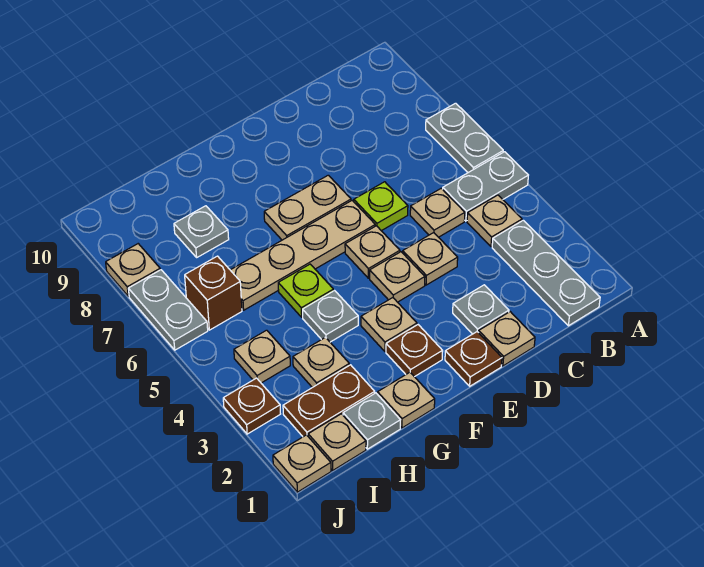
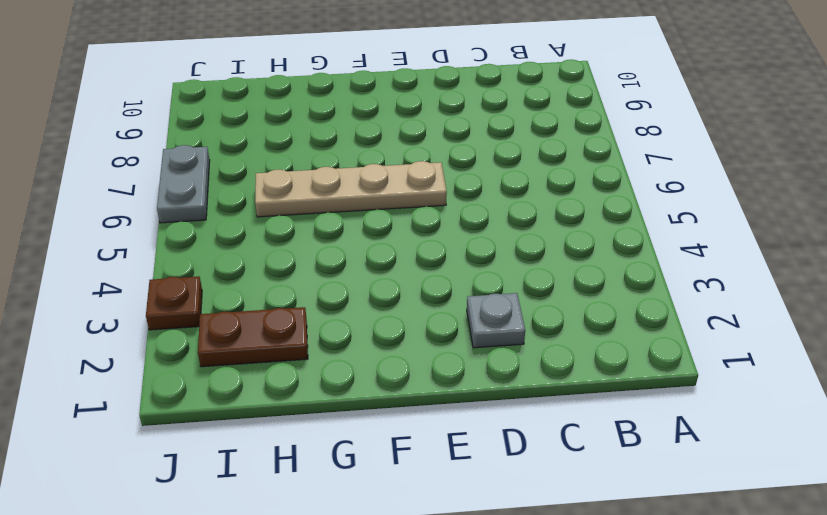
none -> grey 1x2 plate [443,152,528,221]
none -> grey 1x2 plate [426,103,503,173]
none -> grey 1x3 plate [492,220,600,326]
none -> tan 1x1 plate [467,195,522,247]

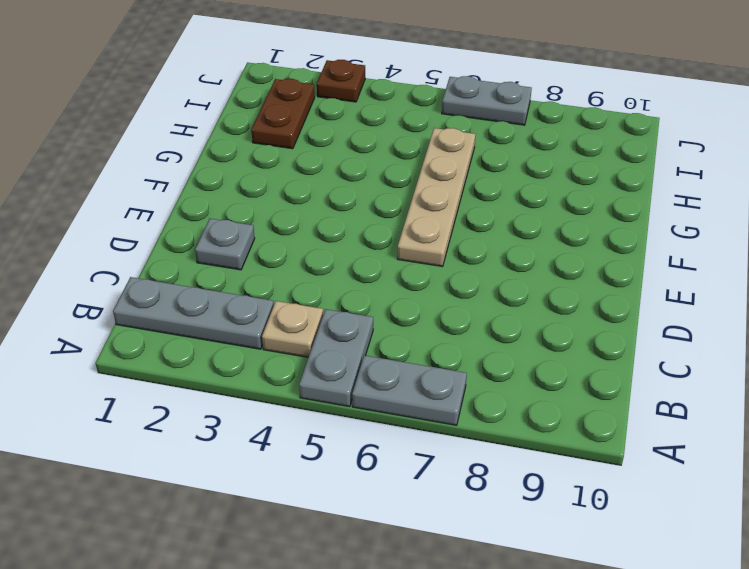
none -> tan 1x1 plate [410,188,465,237]
none -> tan 1x1 plate [479,312,535,366]
none -> tan 1x1 plate [403,233,458,285]
none -> lime 1x1 plate [354,182,408,231]

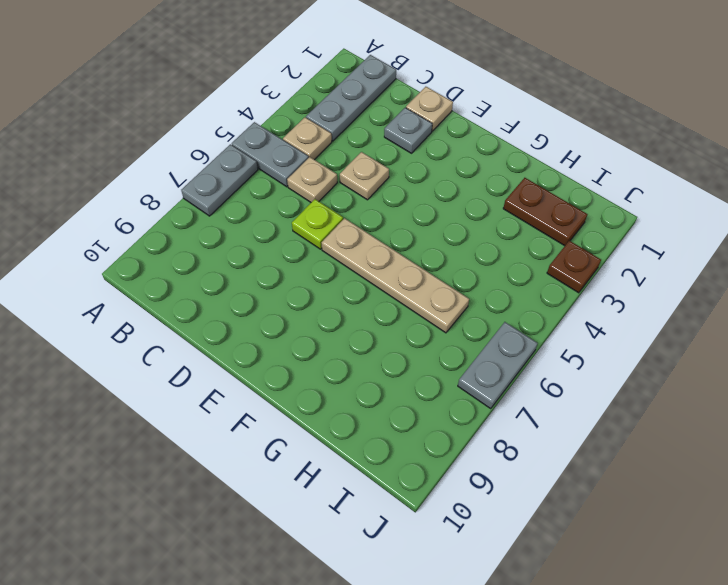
none -> brown 1x1 plate [445,332,502,386]
none -> tan 1x1 plate [370,252,425,302]
none -> tan 1x1 plate [345,226,400,278]
none -> tan 1x2 plate [264,175,351,240]

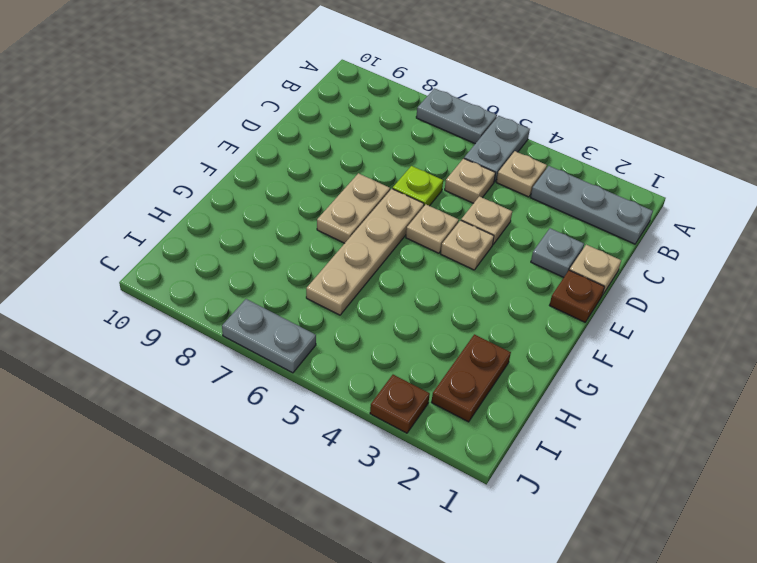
none -> brown 1x1 plate [386,325,443,377]
none -> tan 1x1 plate [361,298,417,351]
none -> tan 1x1 plate [378,372,435,428]
none -> grey 1x1 plate [303,291,358,342]

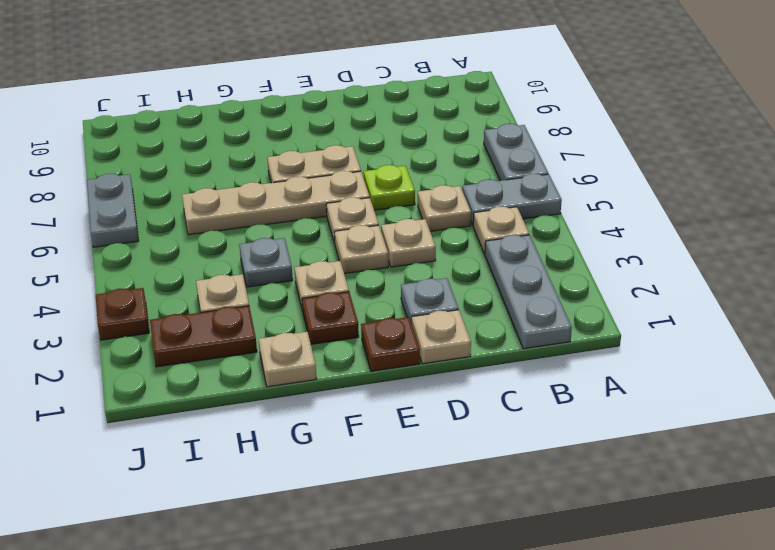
none -> lime 1x1 plate [278,264,334,317]
none -> grey 1x1 plate [343,393,400,449]
none -> grey 1x1 plate [174,206,229,257]
none -> tan 1x1 plate [308,414,366,470]

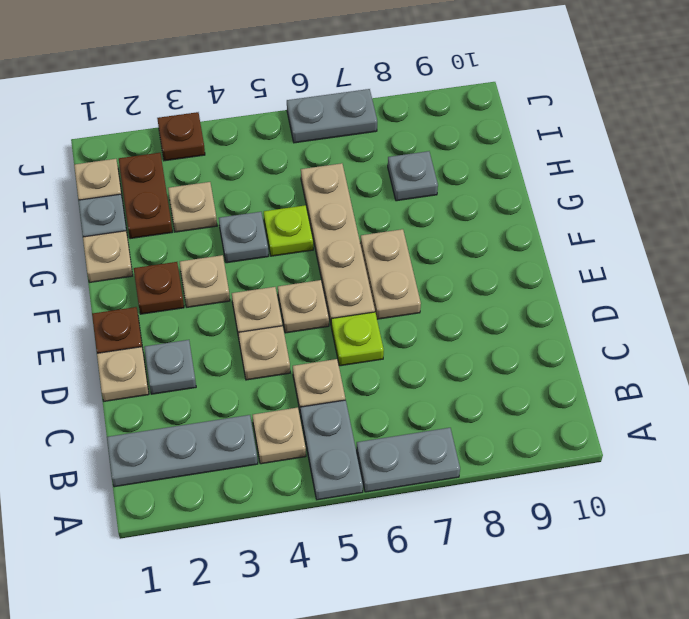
none -> tan 1x1 plate [234,330,290,383]
none -> brown 1x1 brick [185,256,242,330]
none -> tan 1x1 plate [273,435,331,492]
none -> tan 1x1 plate [106,244,160,296]

